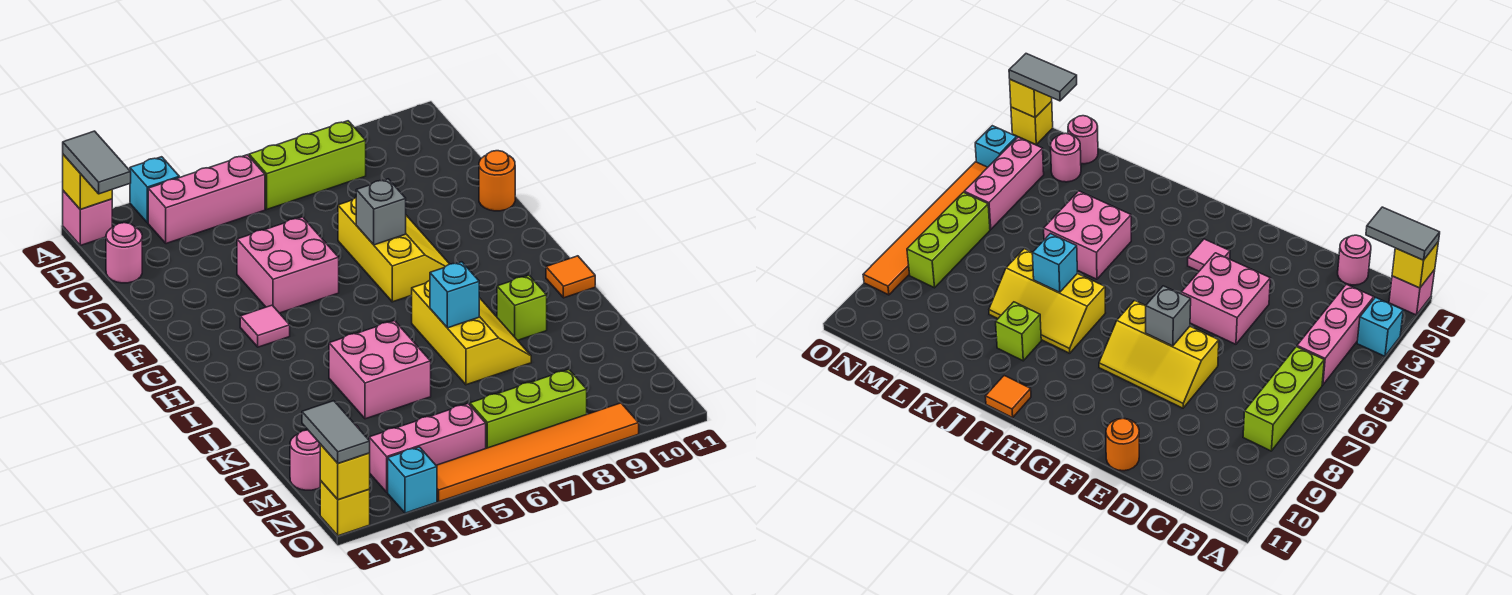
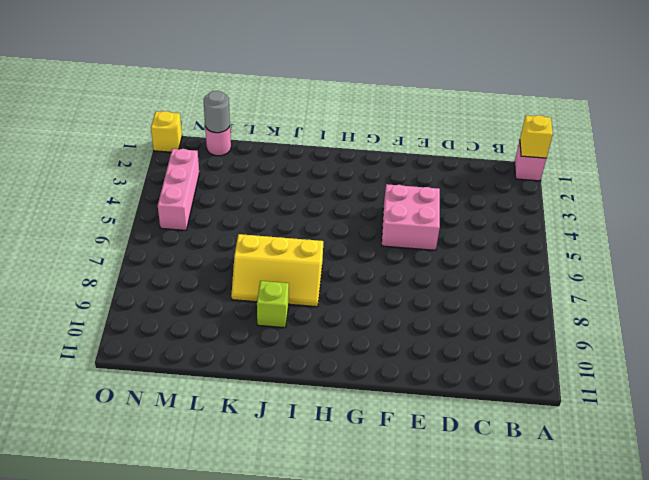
grey 1x1 round brick [204,91,230,133] -> none
none -> cyan 1x1 brick [130,157,179,223]
none -> pink 1x3 brick [148,155,265,244]
none -> lime 1x3 brick [249,121,366,209]

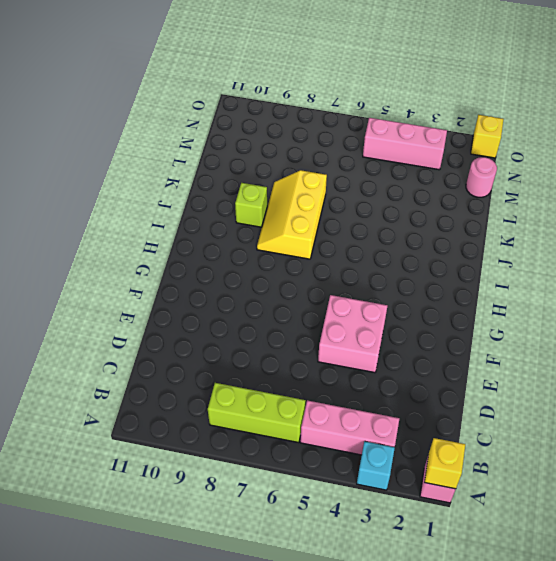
none -> pink 1x1 round brick [106,223,142,283]
none -> yellow 2x3 slope [338,198,449,302]
none -> orange 1x1 round brick [479,151,515,211]

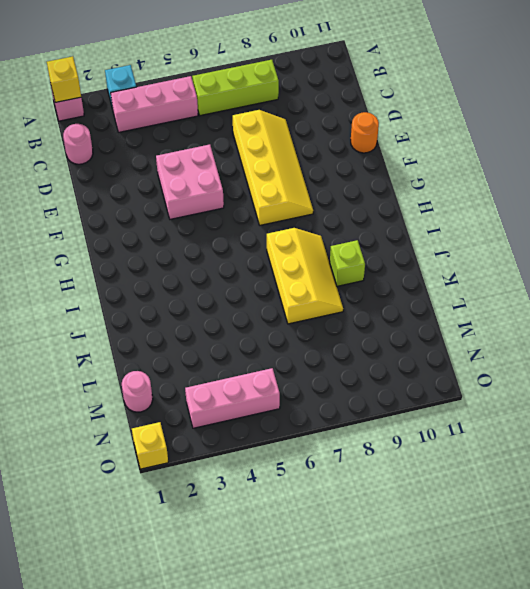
yellow 2x4 slope [233,110,313,225] -> yellow 2x3 slope [338,198,449,302]
none -> pink 1x1 tile [240,305,290,347]
none -> orange 1x1 tile [546,256,595,298]
none -> pink 2x2 brick [329,321,431,419]

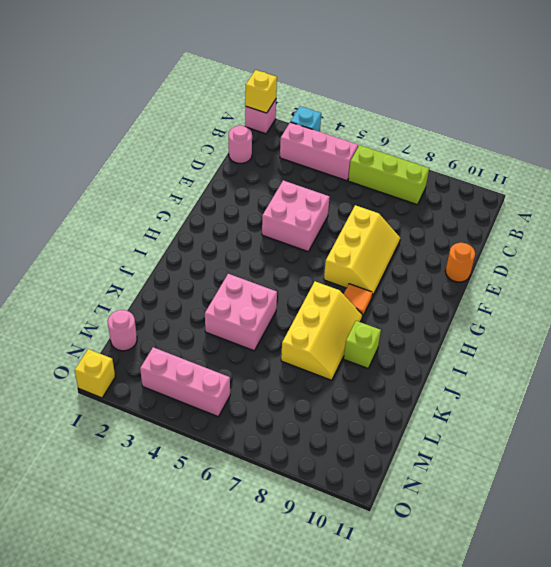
orange 1x1 tile [344,284,373,317] -> orange 1x1 tile moved to [546,256,595,298]
none -> pink 1x1 tile [240,305,290,347]
none -> pink 1x1 round brick [1051,133,1081,182]
none -> lime 1x3 brick [470,370,587,448]

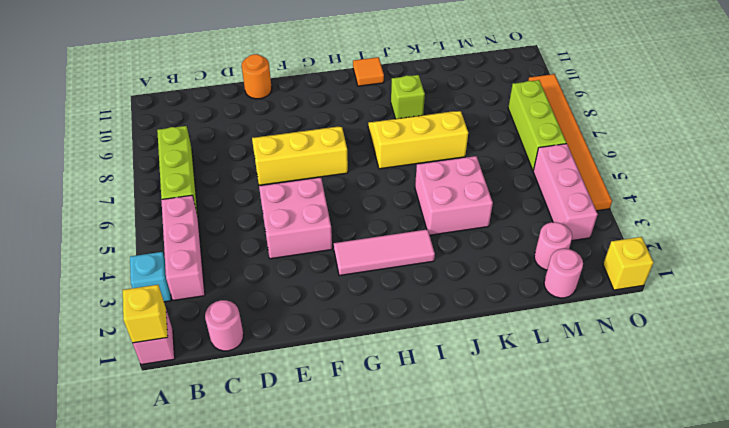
pink 1x3 tile [334,229,435,276] -> pink 1x1 tile [240,305,290,347]
none -> cyan 1x1 brick [388,447,437,513]
none -> grey 1x1 brick [356,179,406,245]
none -> cyan 1x1 brick [430,262,479,328]

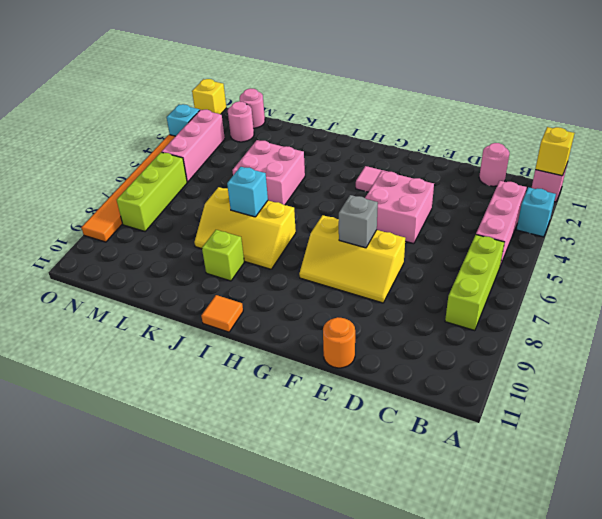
none -> yellow 1x1 brick [320,444,370,500]
none -> grey 1x2 tile [63,131,131,194]
none -> grey 1x2 tile [302,401,370,463]

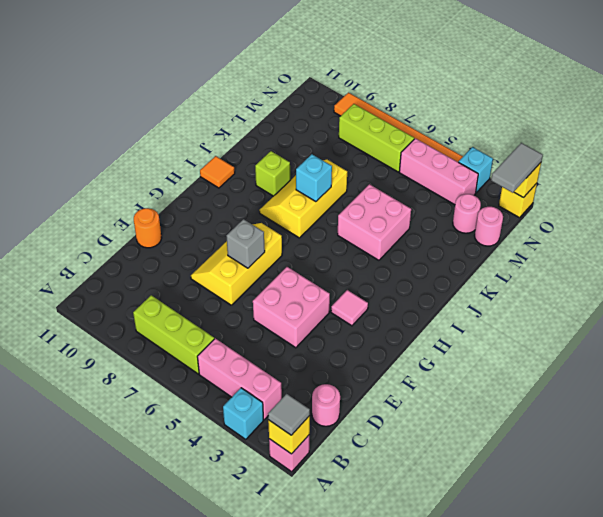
grey 1x1 tile [268,394,310,435] -> grey 1x2 tile [63,131,131,194]

